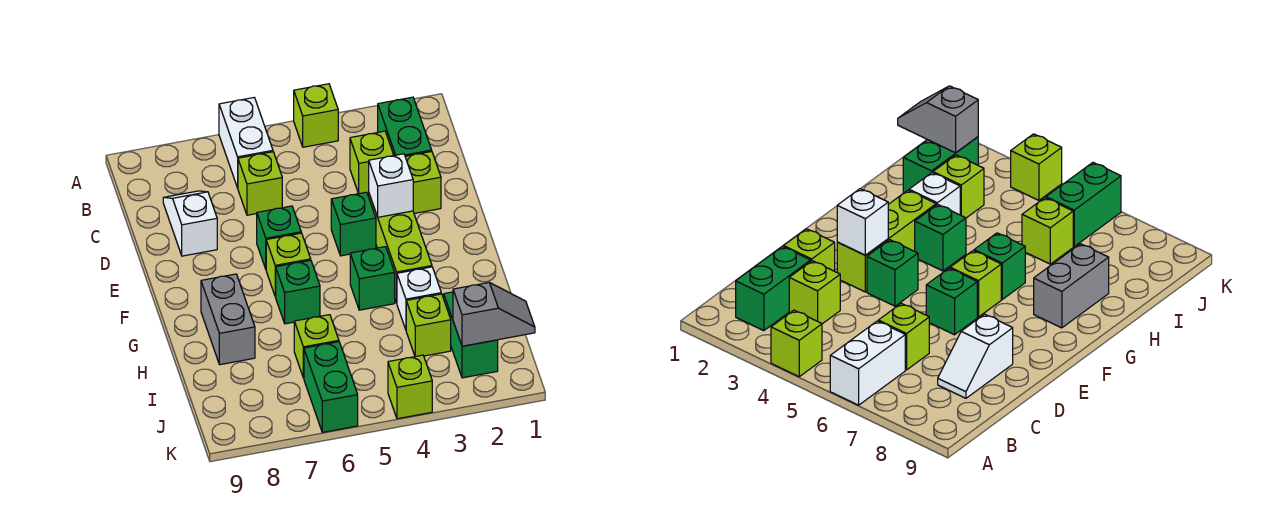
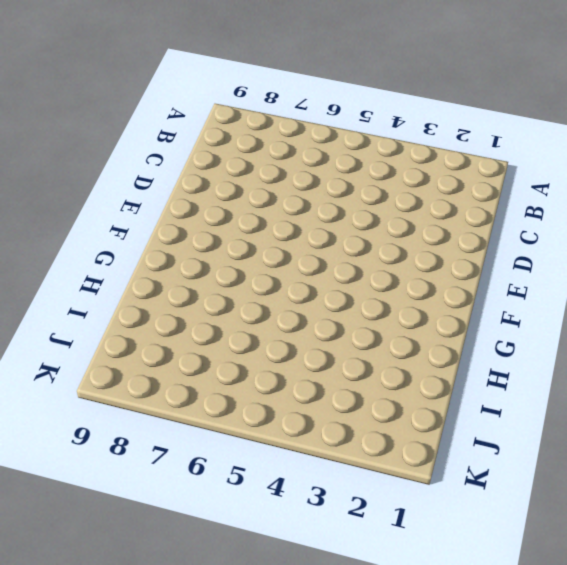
none -> lime 1x1 brick [294,84,338,147]
none -> white 1x2 brick [219,98,273,188]
none -> green 1x2 brick [378,97,432,156]

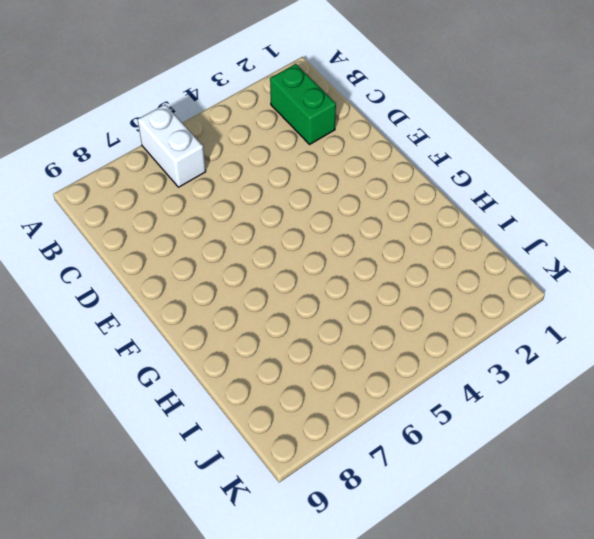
none -> lime 1x1 brick [294,84,338,147]
none -> lime 1x1 brick [350,131,394,194]
none -> lime 1x1 brick [238,152,282,215]

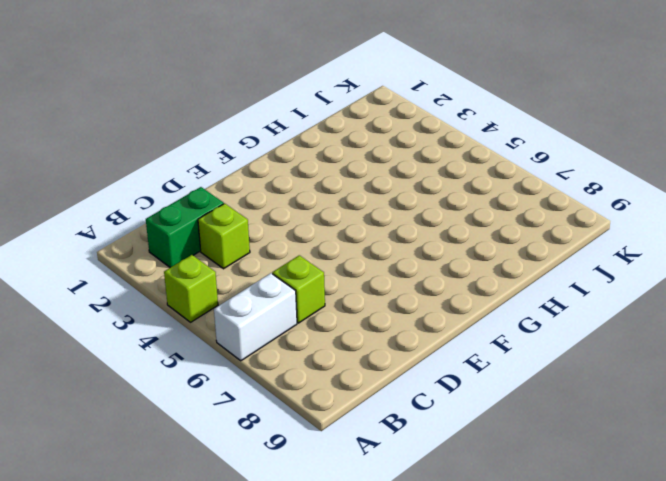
none -> white 1x2 slope [163,191,217,256]
none -> lime 1x1 brick [405,152,441,213]
none -> lime 1x3 brick [369,194,432,303]

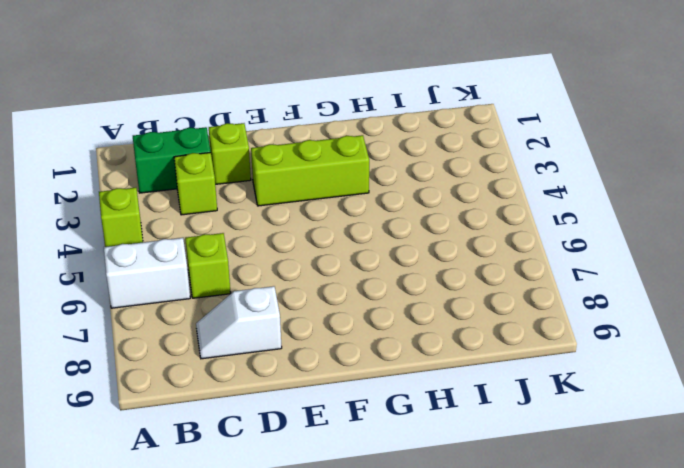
none -> green 1x1 brick [331,192,376,256]
none -> green 1x1 brick [257,206,301,269]
none -> lime 1x1 brick [266,233,311,296]

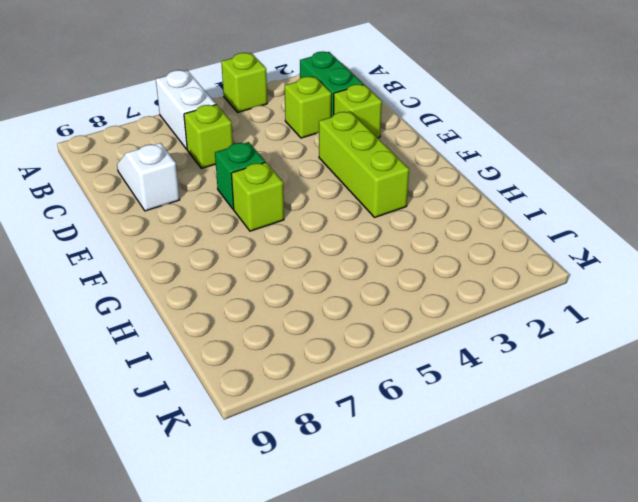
none -> green 1x1 brick [331,192,376,256]
none -> green 1x1 brick [350,247,395,310]
none -> green 1x1 brick [275,260,320,324]

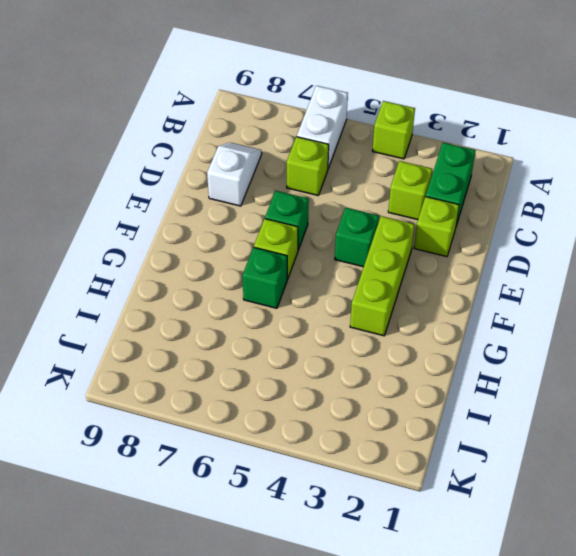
none -> green 1x1 brick [350,247,395,310]
none -> grey 1x2 brick [201,274,255,365]
none -> white 1x1 brick [397,267,441,329]

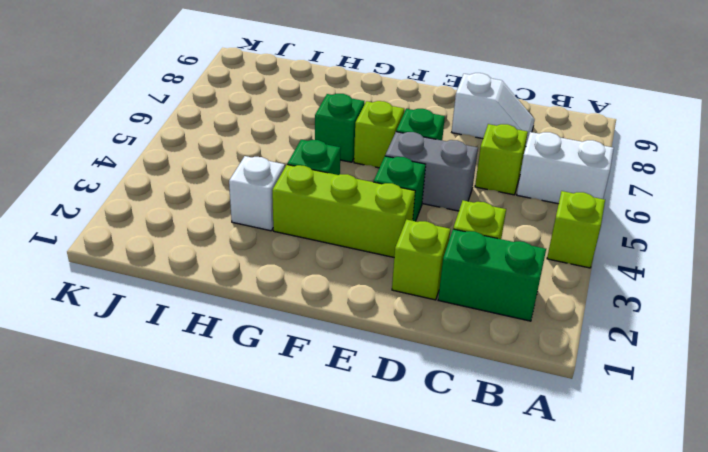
grey 1x2 brick [385,132,478,211] -> grey 1x2 brick moved to [201,274,255,365]
none -> green 1x2 brick [444,292,498,378]
none -> lime 1x1 brick [406,294,451,356]
none -> lime 1x1 brick [294,315,339,378]

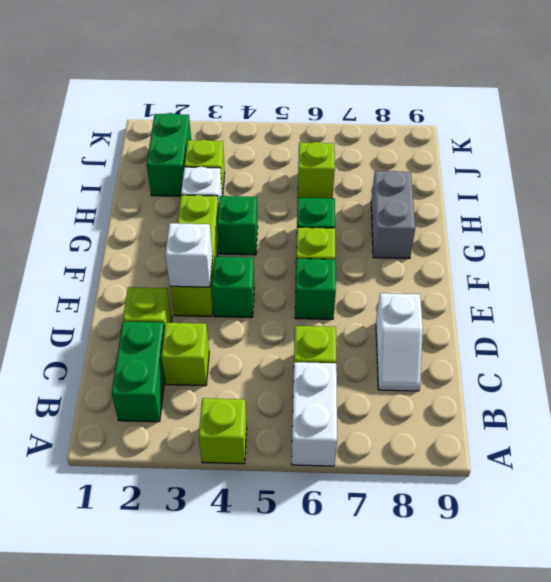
none -> green 1x2 brick [304,342,358,432]
none -> lime 1x1 brick [388,355,432,419]
none -> grey 1x2 slope [453,282,535,346]

